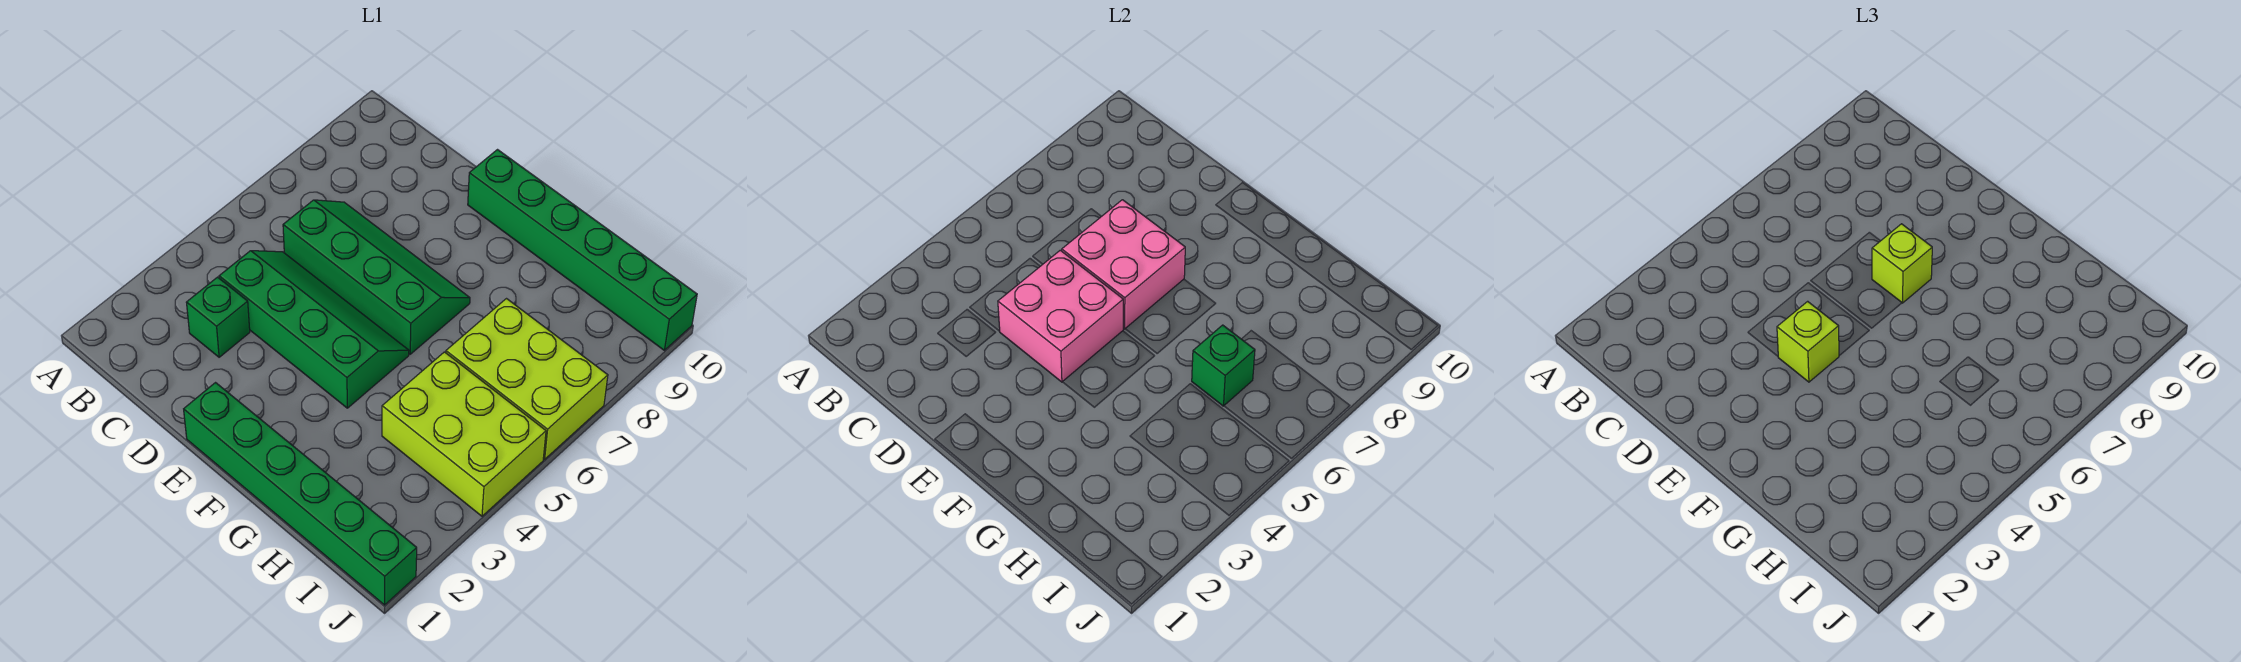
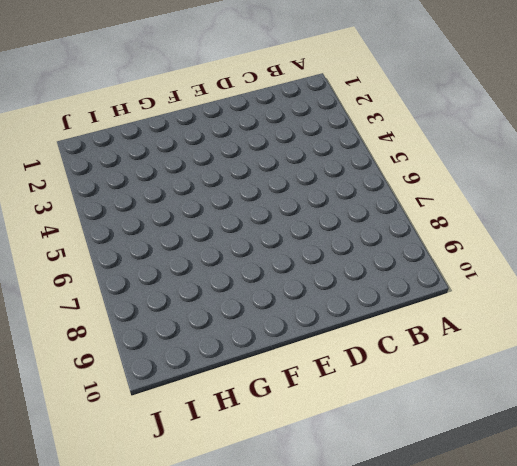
none -> green 1x1 brick [186,277,250,357]
none -> green 2x4 slope [219,251,409,408]
none -> green 2x4 slope [283,200,470,354]

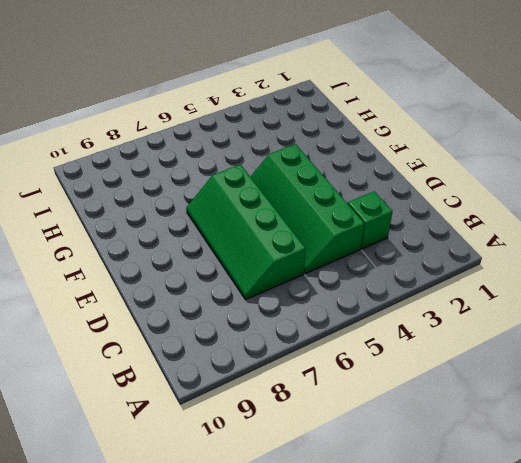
none -> green 1x6 brick [184,383,417,605]
none -> green 1x6 brick [468,150,697,350]
none -> lime 2x3 brick [382,352,546,516]

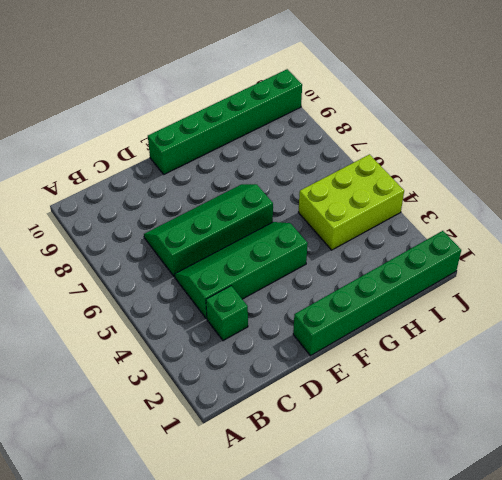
none -> lime 2x3 brick [446,299,608,459]
none -> pink 2x2 brick [998,250,1123,382]
none -> pink 2x2 brick [1062,200,1185,329]

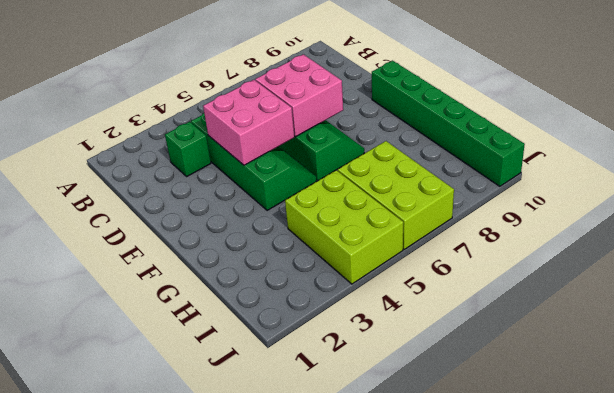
none -> green 1x6 brick [184,383,417,605]
none -> green 1x1 brick [1192,325,1255,406]
none -> lime 1x1 brick [1777,301,1839,382]

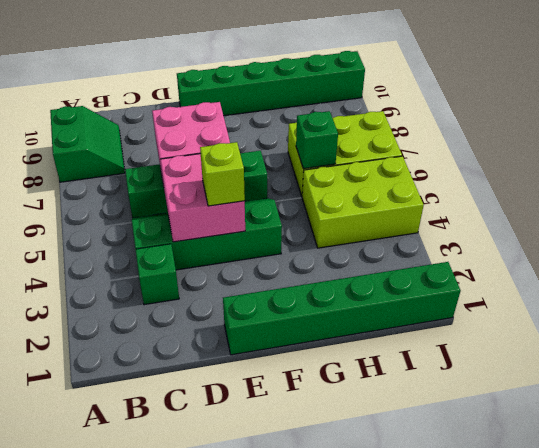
green 2x2 slope [50,106,125,182] -> none
none -> lime 1x1 brick [1872,224,1932,303]

